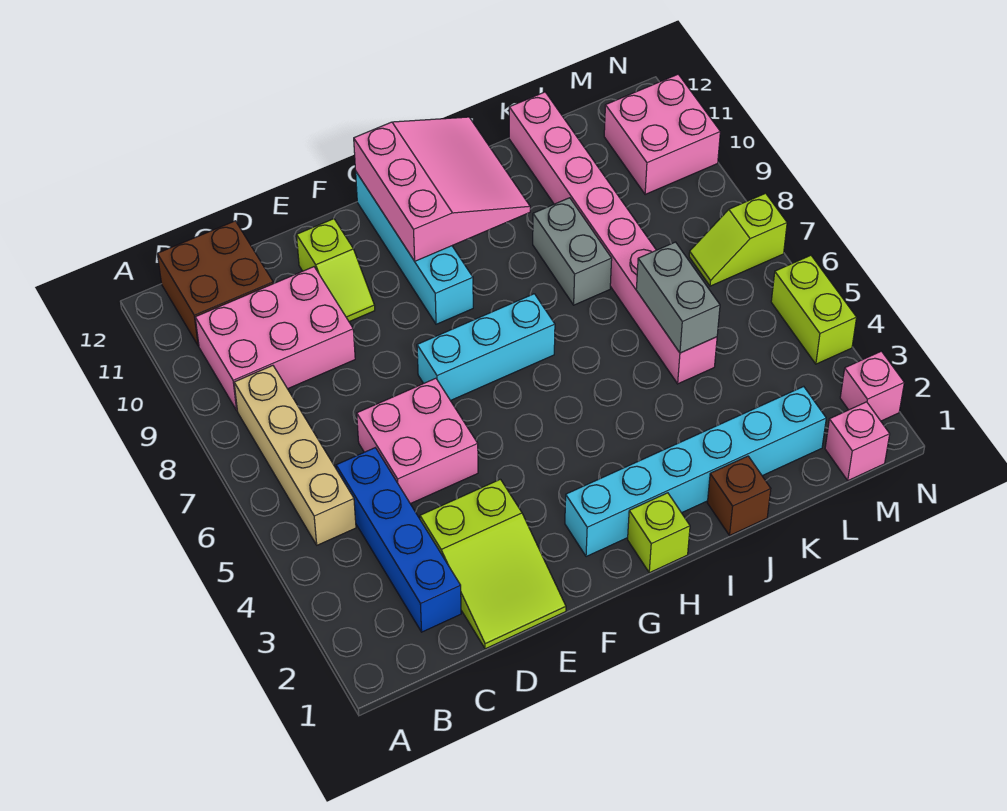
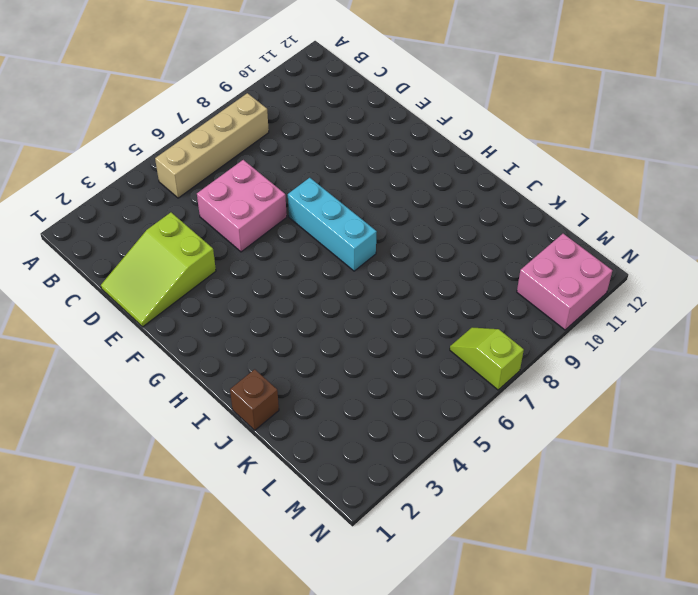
none -> pink 2x3 brick [195,267,355,410]
none -> brown 2x2 brick [157,221,273,346]
none -> blue 1x4 brick [336,448,461,632]

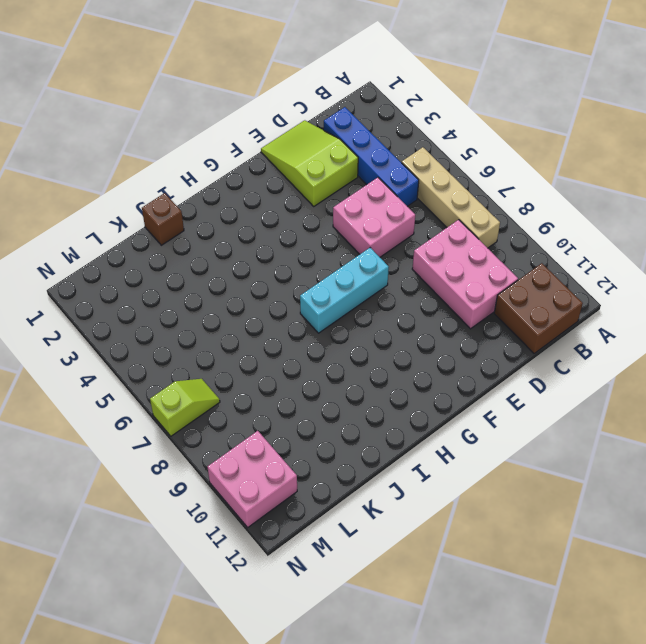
pink 2x3 brick [412,220,518,329] -> pink 2x3 brick turned to [195,267,355,410]
none -> lime 1x2 slope [297,219,375,322]
none -> cyan 1x6 brick [565,386,826,557]
none -> cyan 1x4 brick [356,172,473,324]

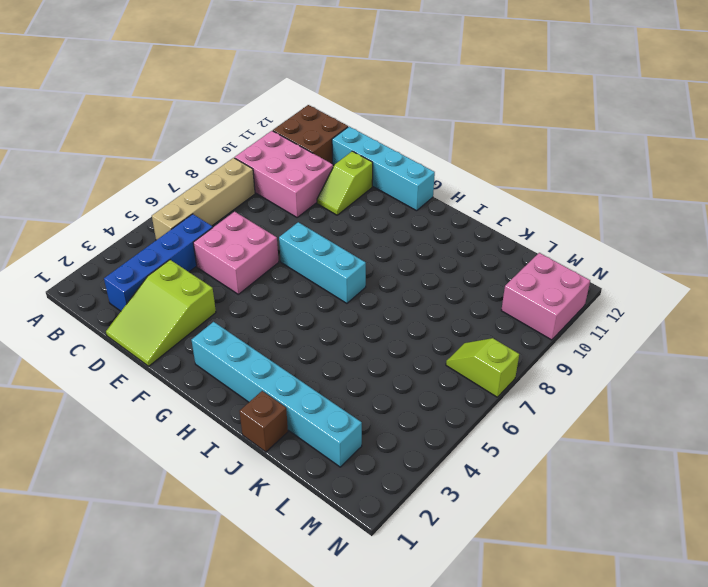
cyan 1x4 brick [332,127,435,211] -> cyan 1x4 brick turned to [356,172,473,324]
none -> lime 1x1 brick [628,493,690,573]
none -> grey 1x2 brick [533,198,612,305]
none -> pink 1x8 brick [509,92,717,384]

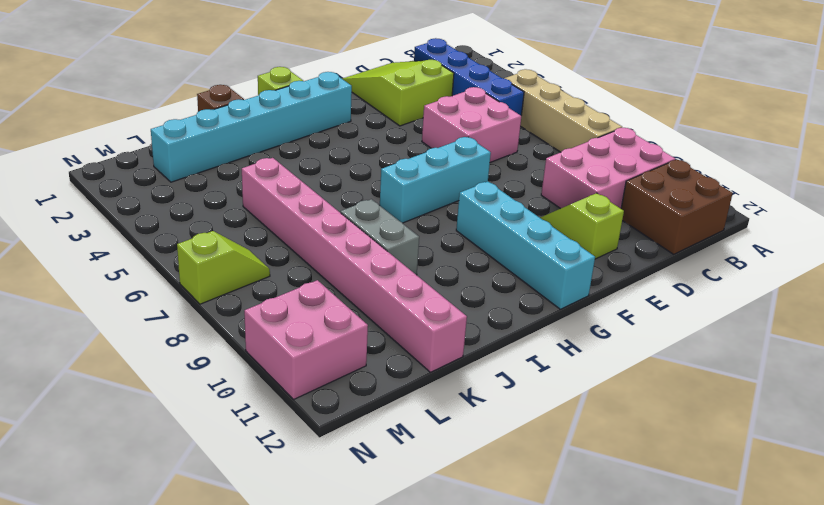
none -> pink 1x1 brick [825,402,890,481]
none -> pink 1x1 brick [840,351,904,421]
none -> lime 1x2 brick [771,255,857,364]

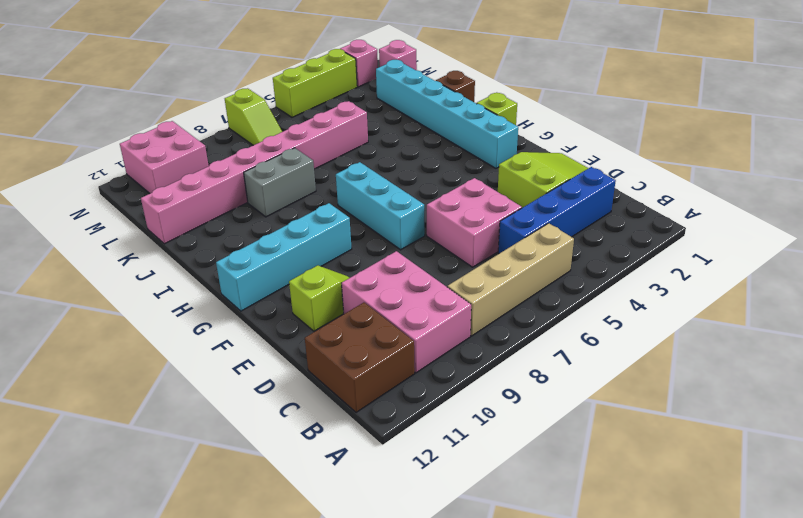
lime 1x3 brick [273,49,357,117] -> lime 1x2 brick [771,255,857,364]
none -> pink 3x3 slope [354,117,530,261]
none -> grey 1x2 brick [636,242,720,353]

